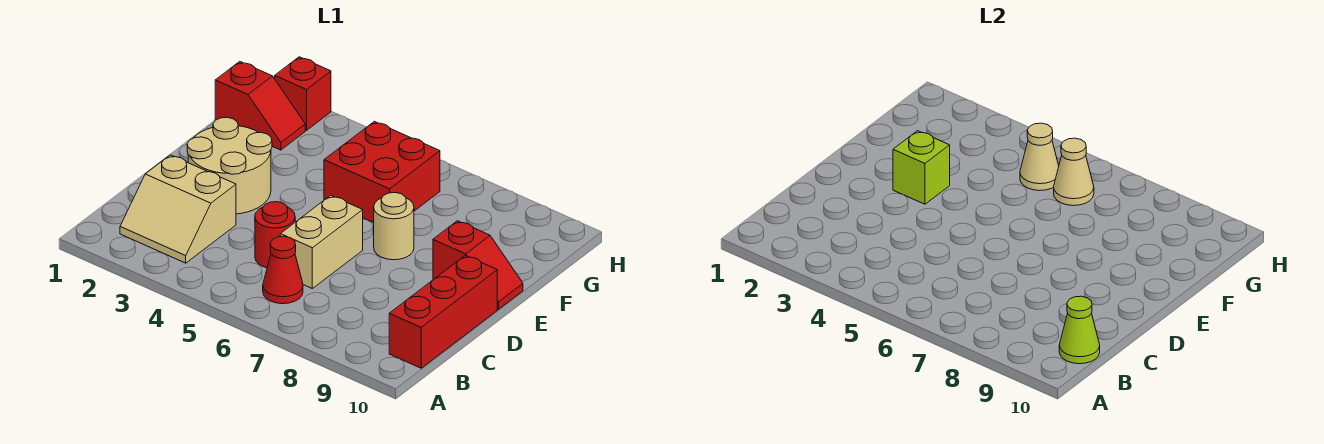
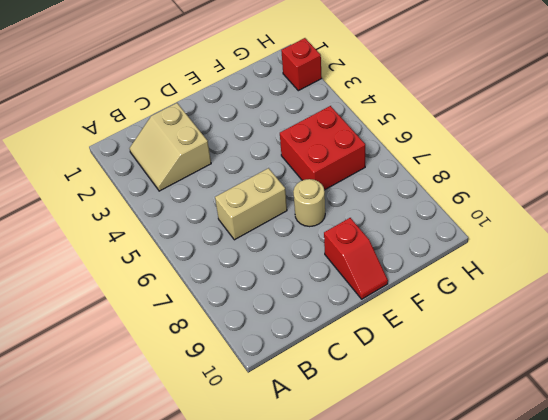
none -> red 1x1 cone [263,236,303,304]
none -> red 1x3 brick [389,255,497,368]
none -> red 1x1 round brick [255,202,295,268]

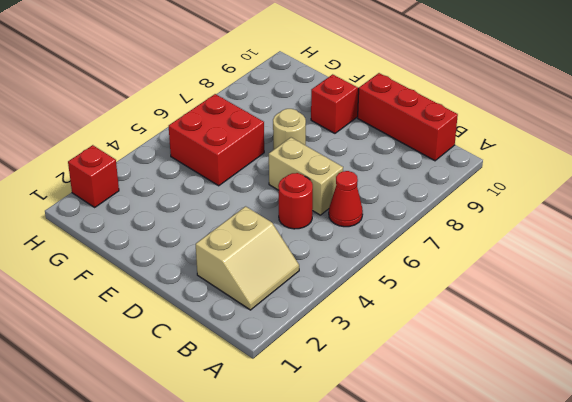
none -> tan 2x2 round brick [187,117,272,214]
none -> red 1x2 slope [215,62,305,150]
none -> lime 1x1 cone [1059,296,1100,364]

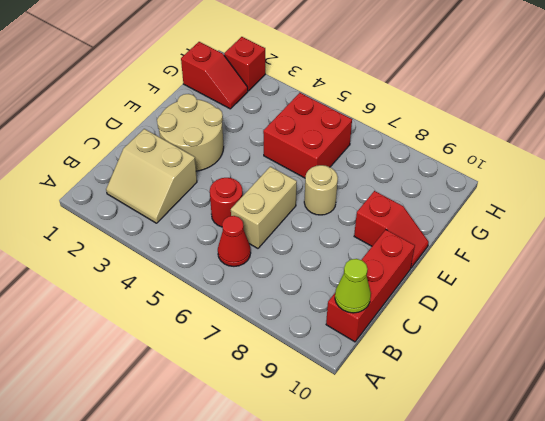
none -> lime 1x1 brick [893,131,950,204]
none -> tan 1x1 cone [1020,123,1059,191]
none -> tan 1x1 cone [1054,138,1094,206]

